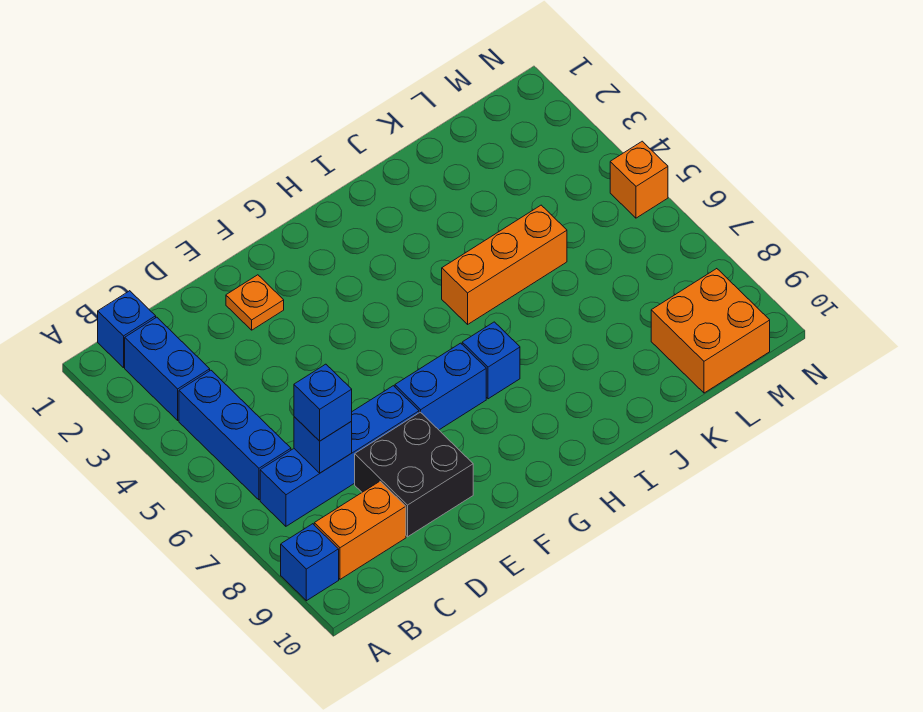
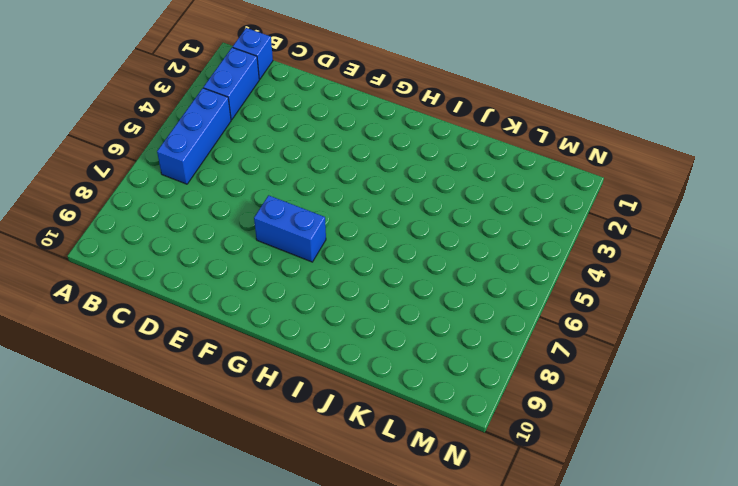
none -> blue 1x1 brick [281,524,339,601]
none -> blue 1x4 brick [260,386,419,526]
none -> orange 1x2 brick [314,482,406,579]

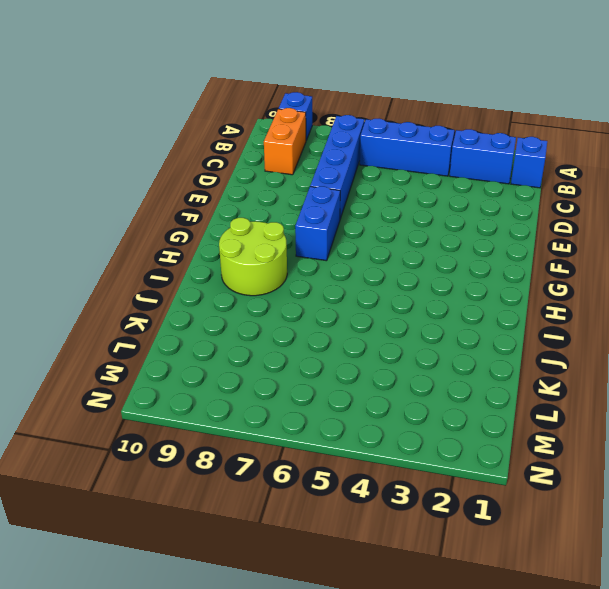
lime 2x2 round brick [219,218,287,296] -> none
none -> black 2x2 brick [355,412,473,537]
none -> orange 1x1 plate [226,275,284,330]
none -> blue 1x1 brick [462,322,520,399]

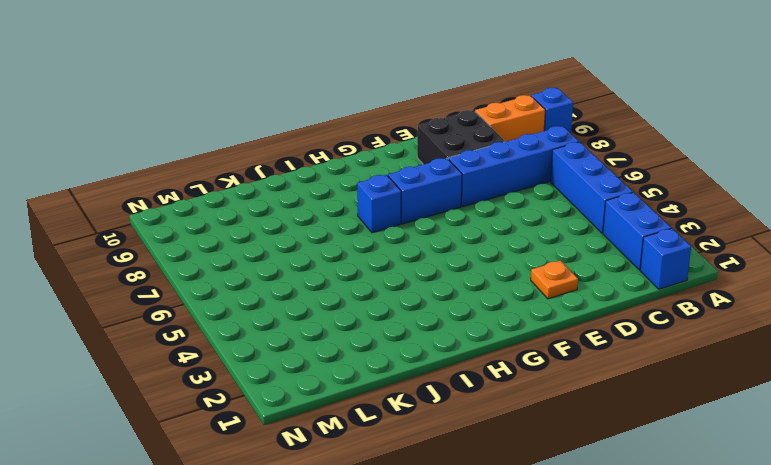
none -> orange 1x3 brick [442,205,567,324]
none -> orange 2x2 brick [651,269,770,393]
none -> orange 1x1 brick [610,141,668,218]

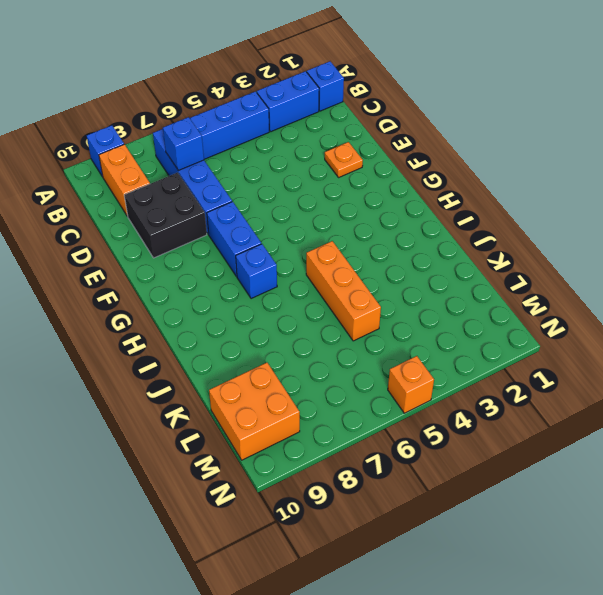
none -> blue 1x1 brick [294,364,352,441]

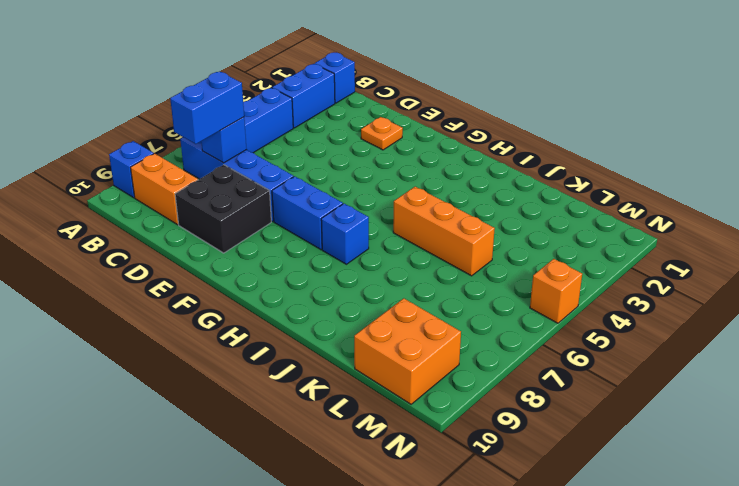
blue 1x2 brick [170,71,244,144] -> blue 1x1 brick [294,364,352,441]

